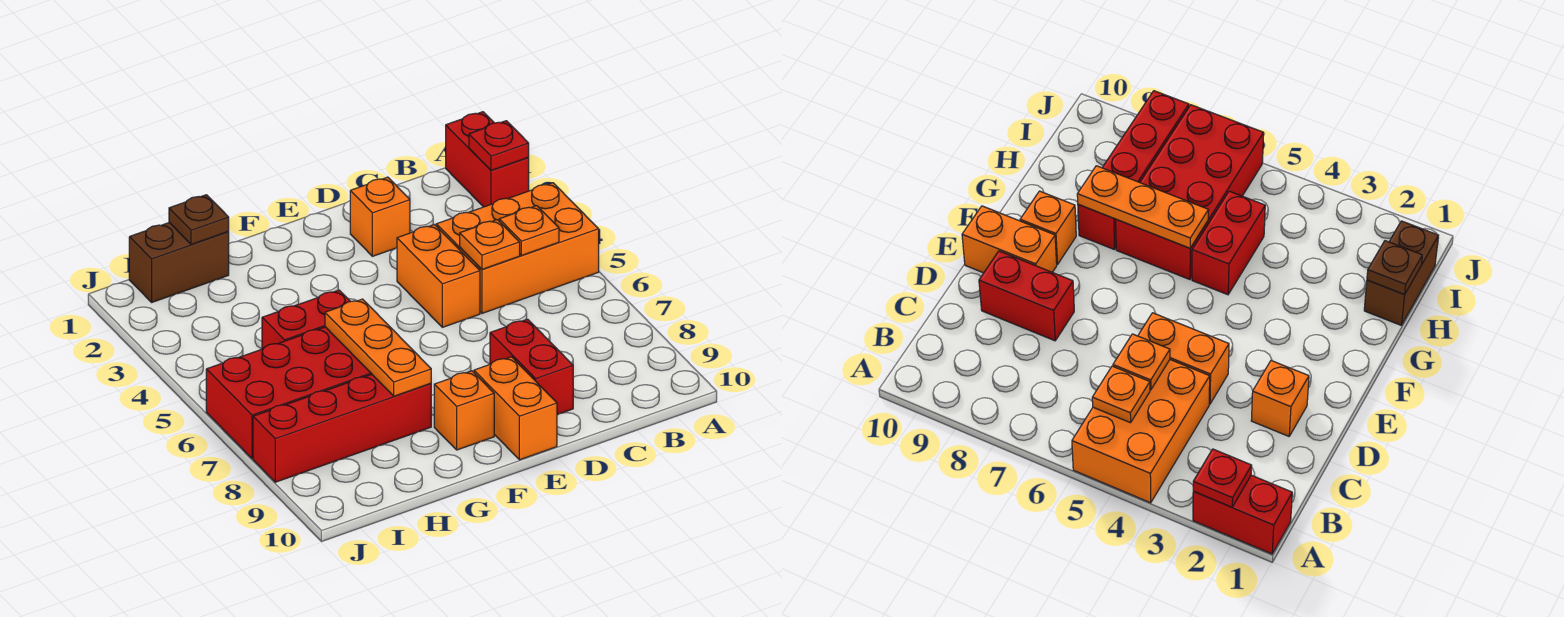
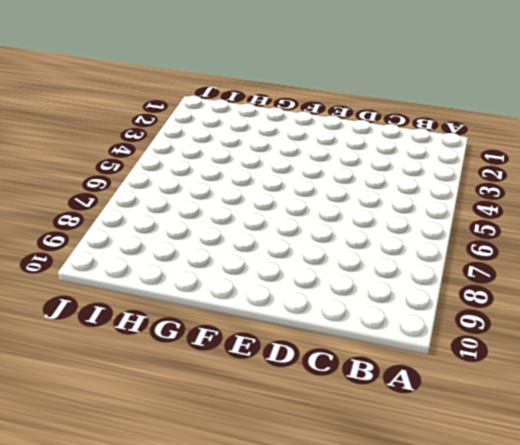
none -> red 1x2 brick [446,112,529,207]
none -> orange 2x3 brick [436,183,599,313]
none -> orange 1x1 brick [350,177,410,256]

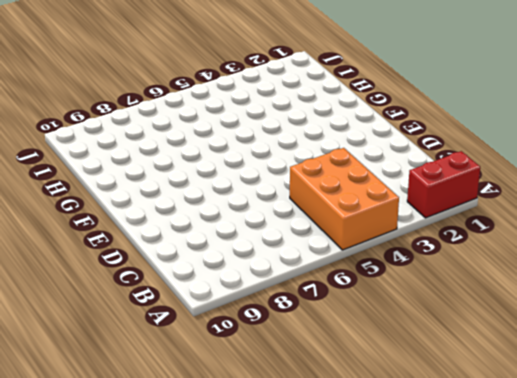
none -> orange 1x1 brick [350,177,410,256]
none -> orange 1x2 brick [397,225,480,327]
none -> red 1x2 brick [490,319,573,415]

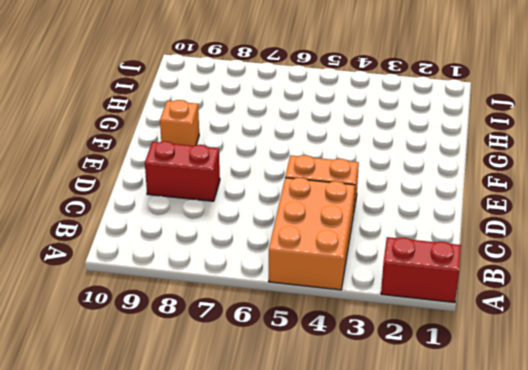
none -> orange 1x1 brick [350,177,410,256]
none -> orange 1x2 brick [474,357,557,460]
none -> red 1x2 brick [262,290,351,349]

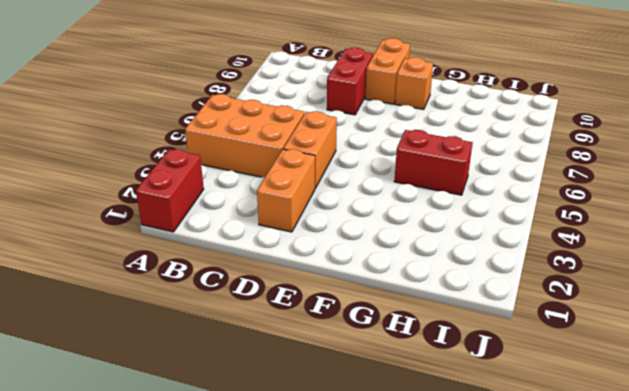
orange 1x2 brick [257,149,315,232] -> orange 1x1 brick [350,177,410,256]
none -> red 2x4 brick [206,327,371,459]
none -> red 1x4 brick [253,374,431,482]
none -> brown 1x2 brick [129,223,229,302]

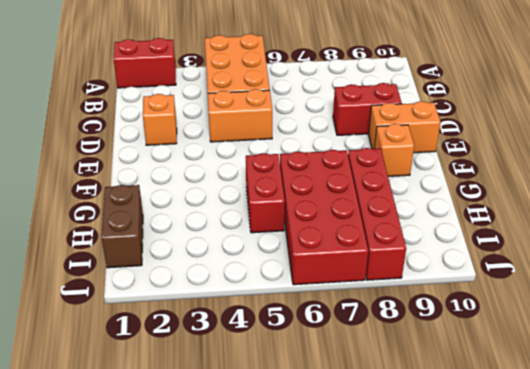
none -> red 1x1 plate [469,121,529,170]
none -> orange 1x1 plate [499,206,559,255]
none -> orange 1x1 plate [460,220,520,269]

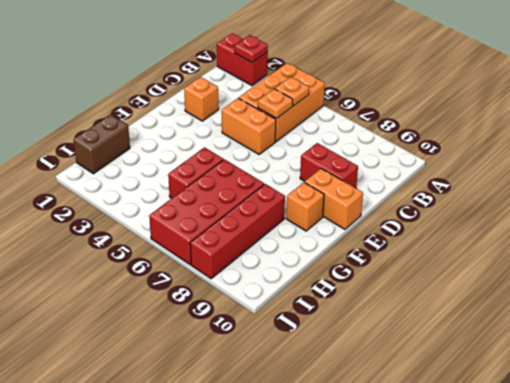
none -> orange 1x3 plate [325,299,431,396]
none -> brown 1x1 plate [169,195,229,245]

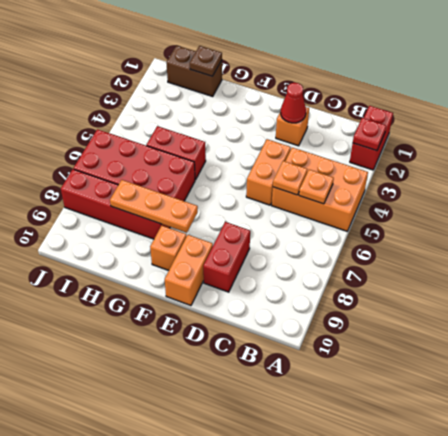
red 1x1 cone [281,83,306,123] -> none
orange 1x3 plate [110,180,198,233] -> orange 1x3 plate turned to [325,299,431,396]

